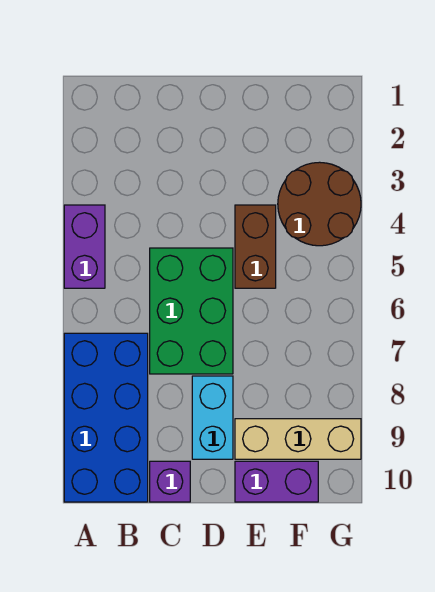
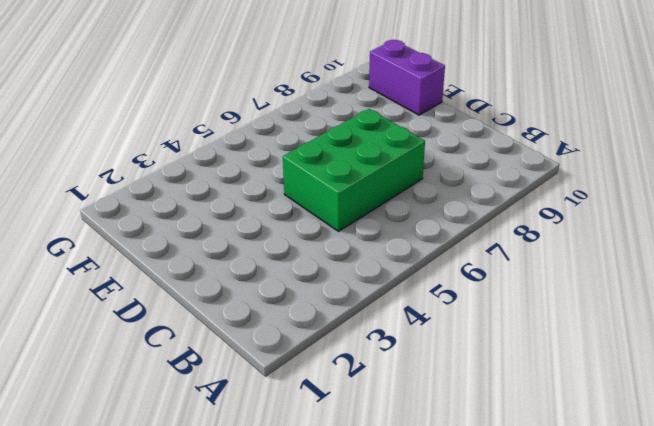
none -> purple 1x2 brick [64,205,105,288]
none -> blue 2x4 brick [64,333,148,502]

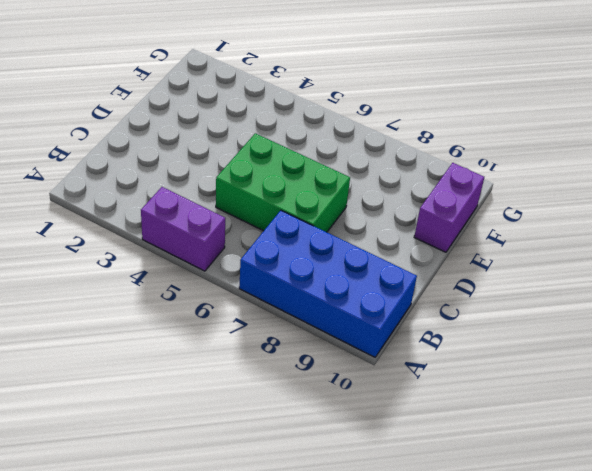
none -> purple 1x1 brick [150,461,190,502]
none -> cyan 1x2 brick [192,376,233,459]

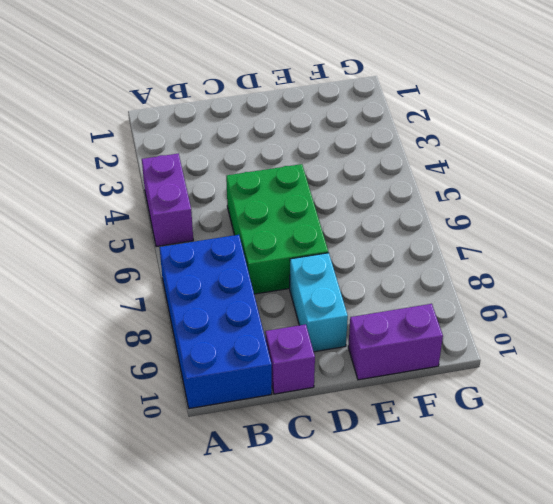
none -> brown 1x2 brick [235,205,276,288]
none -> tan 1x3 brick [235,419,361,459]

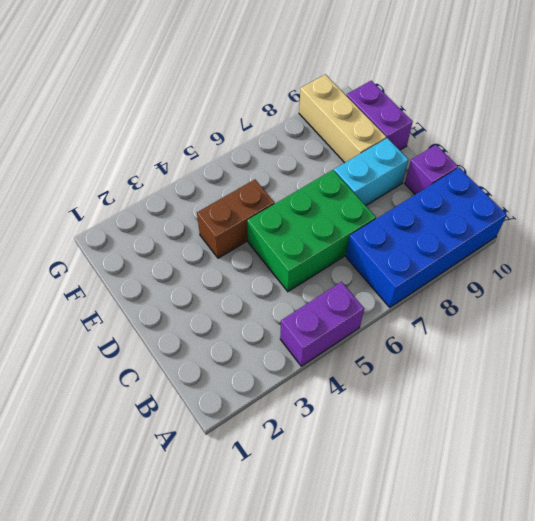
none -> brown 2x2 round brick [278,162,361,246]

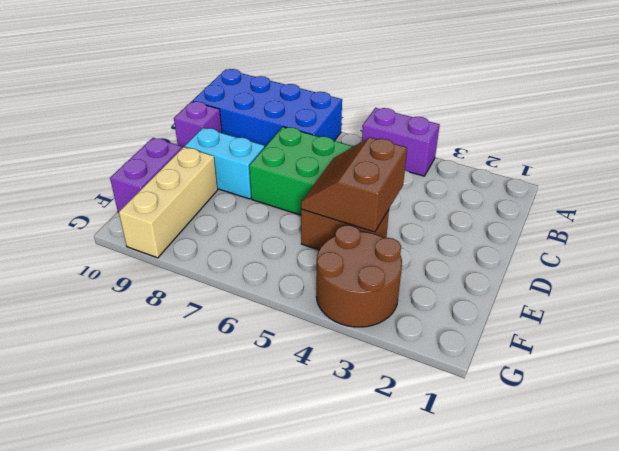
brown 2x2 slope [301,137,407,232] -> none

